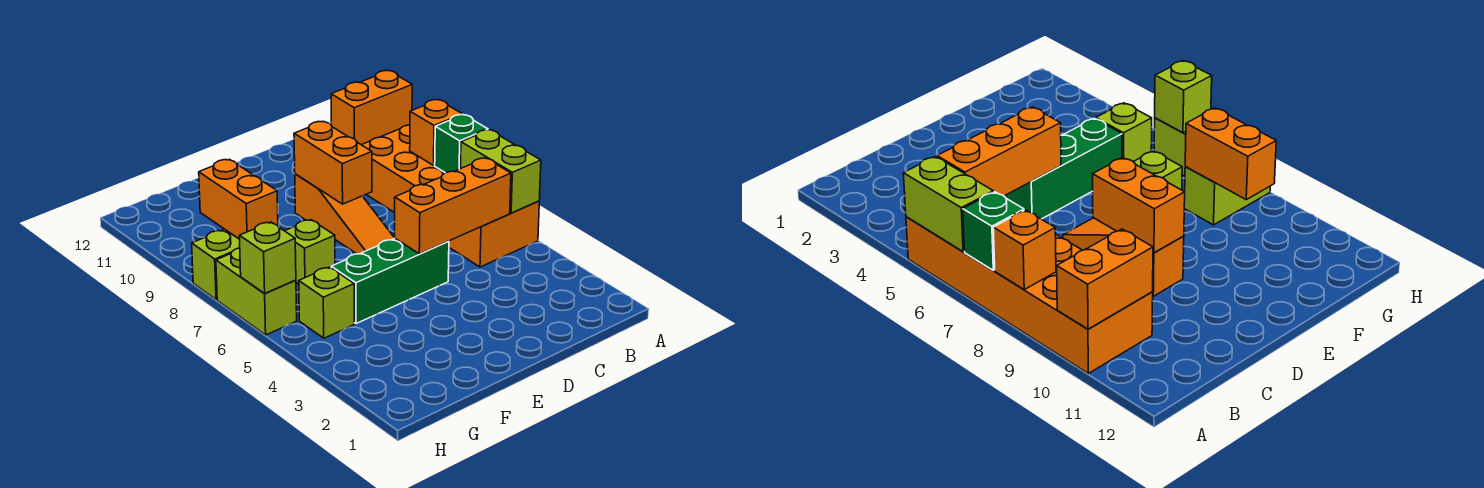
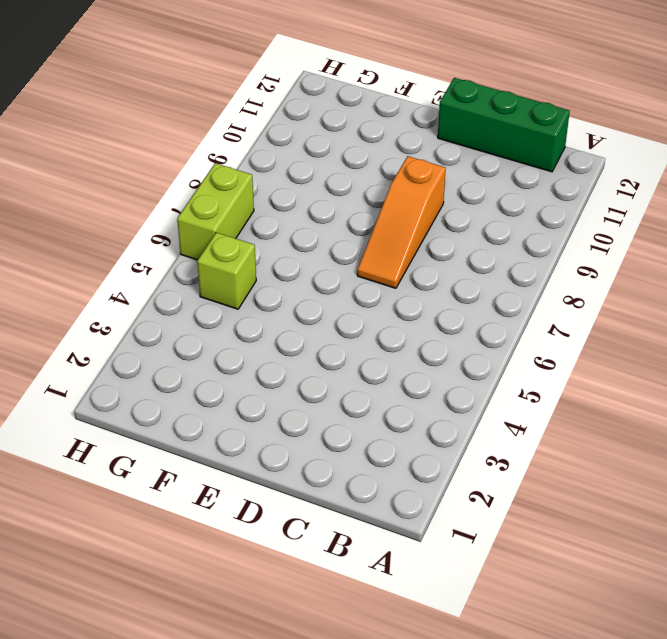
green 1x3 brick [438,78,570,172] -> green 1x3 brick moved to [331,238,449,324]
none -> orange 2x6 brick [362,125,539,267]
none -> lime 1x1 brick [285,220,335,284]
none -> lime 1x2 brick [192,229,240,300]

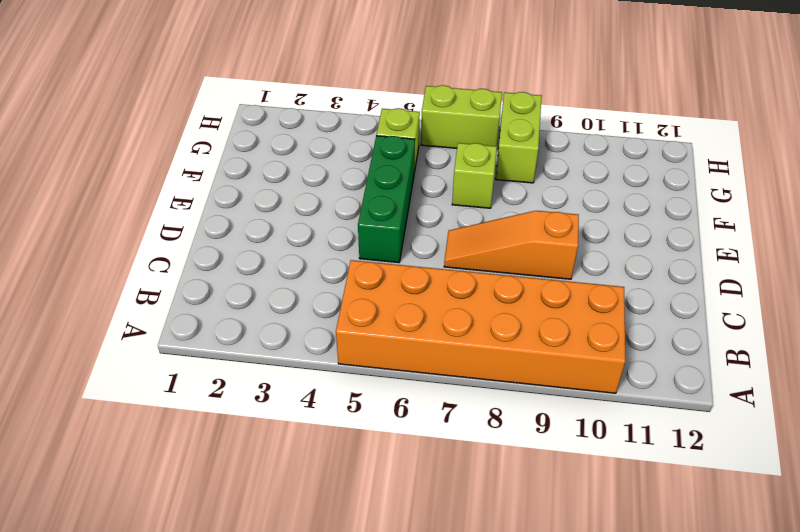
none -> lime 1x2 brick [460,130,541,213]
none -> green 1x1 brick [435,115,488,173]
none -> orange 1x1 brick [410,100,462,165]

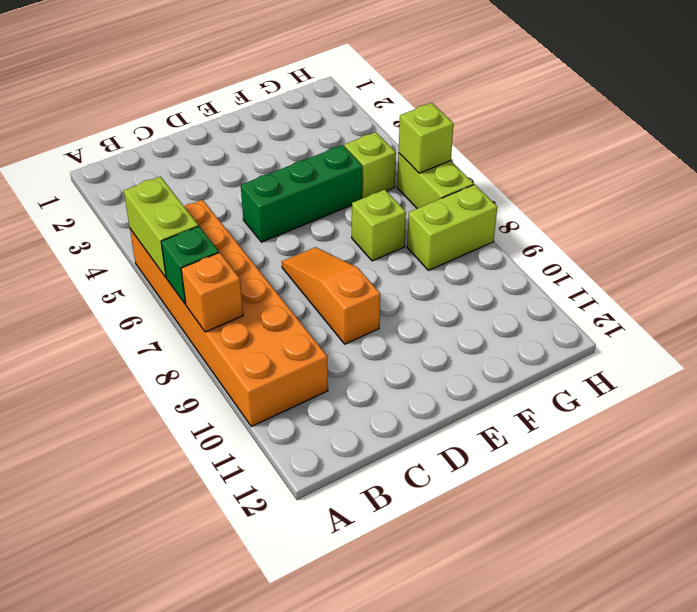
none -> orange 1x2 brick [331,71,412,145]
none -> orange 1x3 brick [395,158,511,254]
none -> orange 1x2 brick [294,122,372,204]

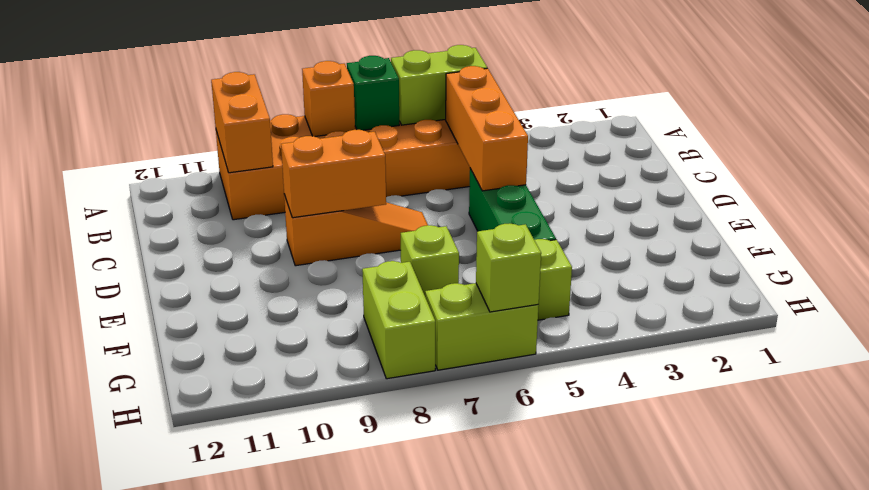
none -> orange 1x2 brick [199,159,278,239]

